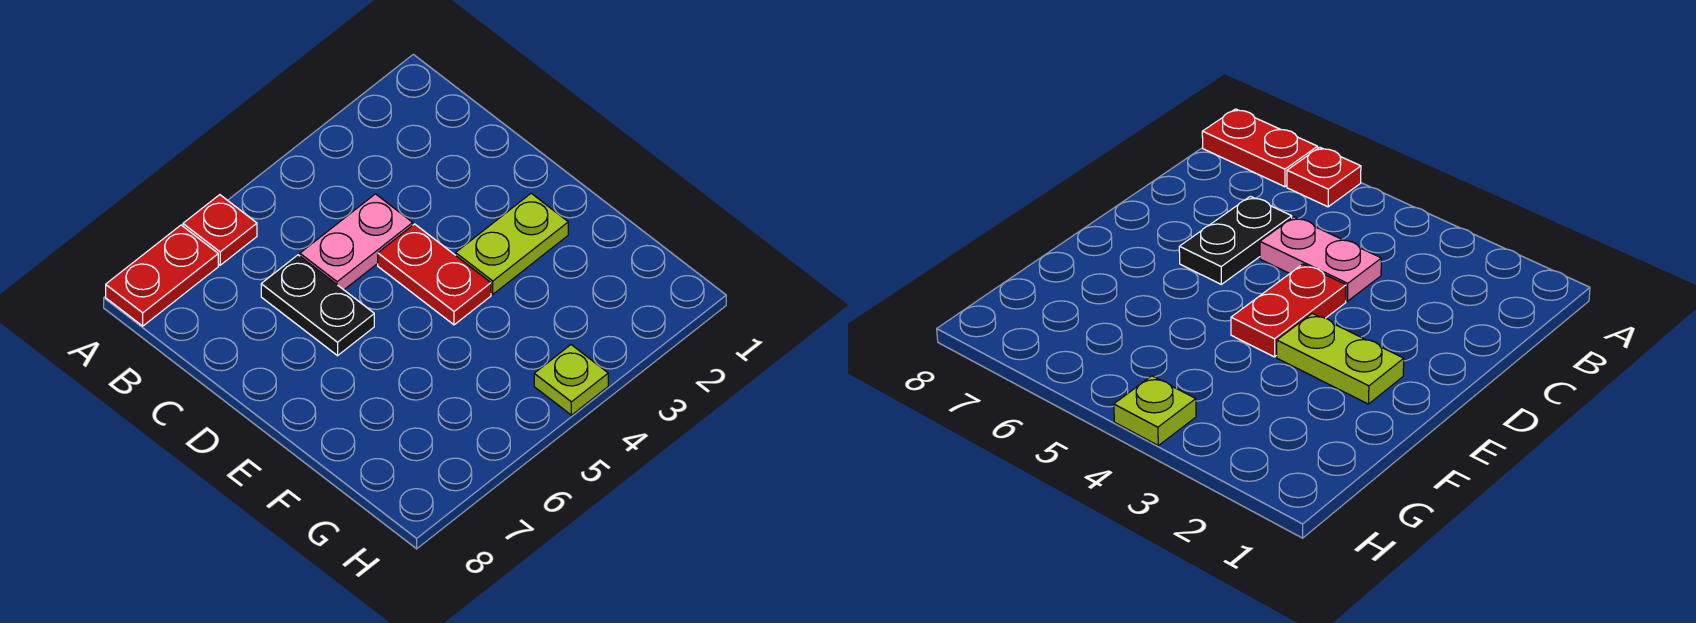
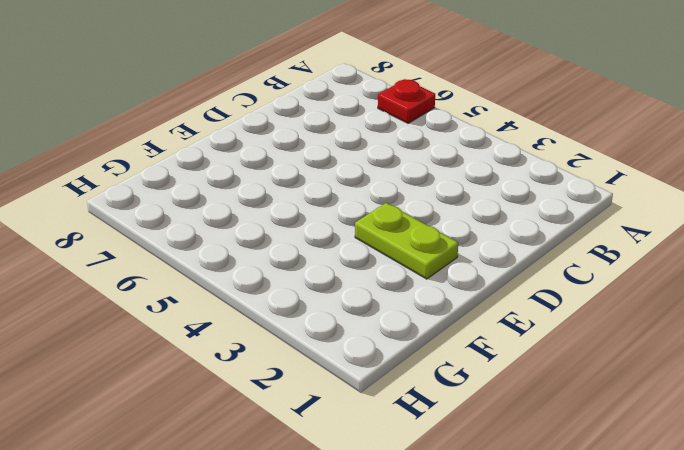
none -> red 1x2 plate [106,225,218,326]
none -> pink 1x2 plate [300,194,413,290]

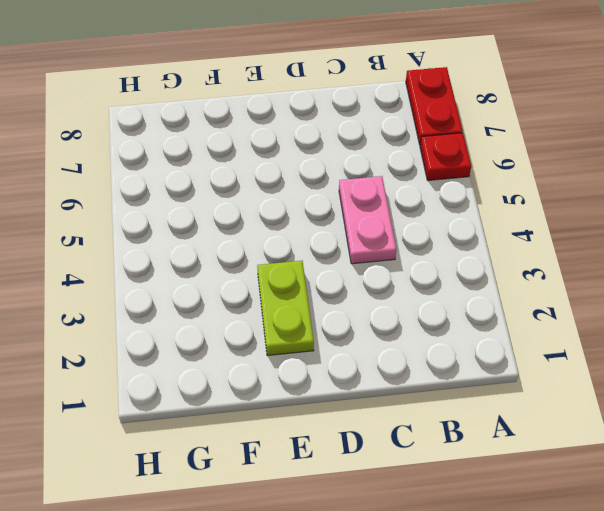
none -> black 1x2 plate [261,255,374,356]
none -> red 1x2 plate [378,224,491,325]

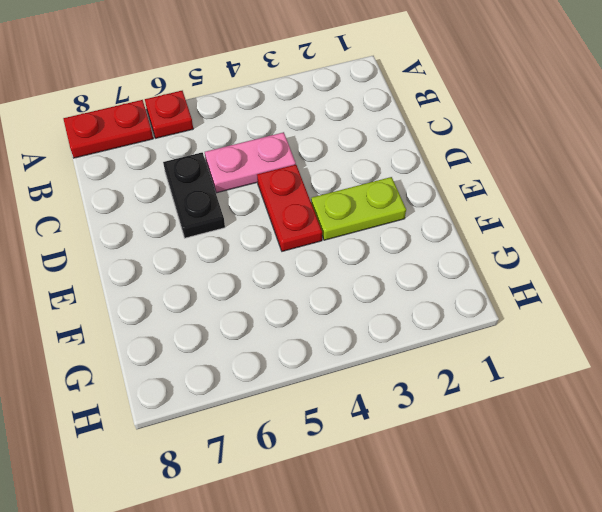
none -> lime 1x1 plate [534,345,608,415]

